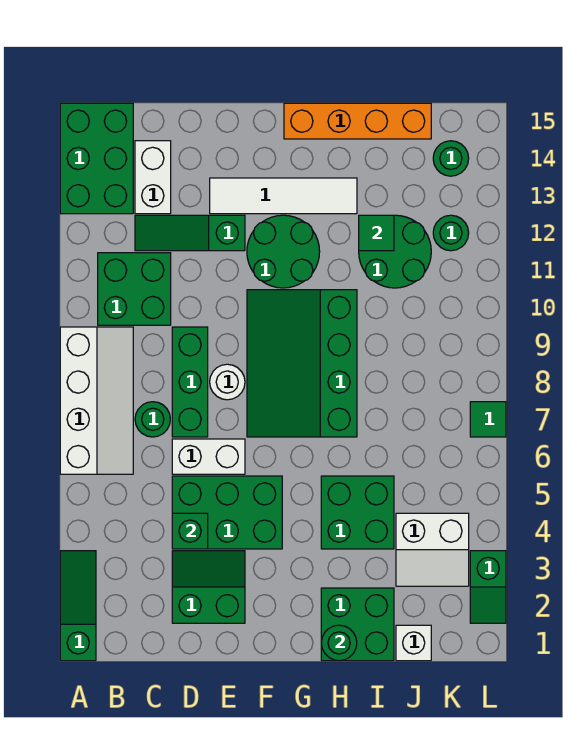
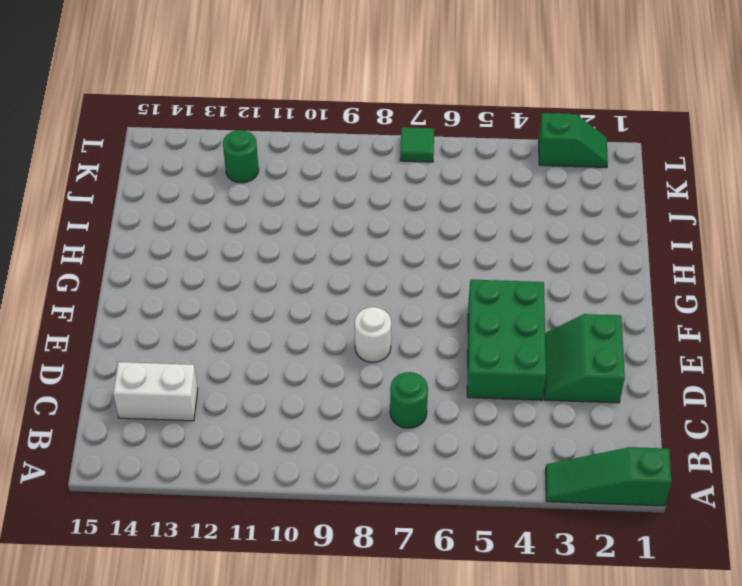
none -> white 2x4 slope [60,327,133,474]
none -> green 2x3 brick [60,103,133,214]
none -> green 2x2 brick [98,253,171,325]

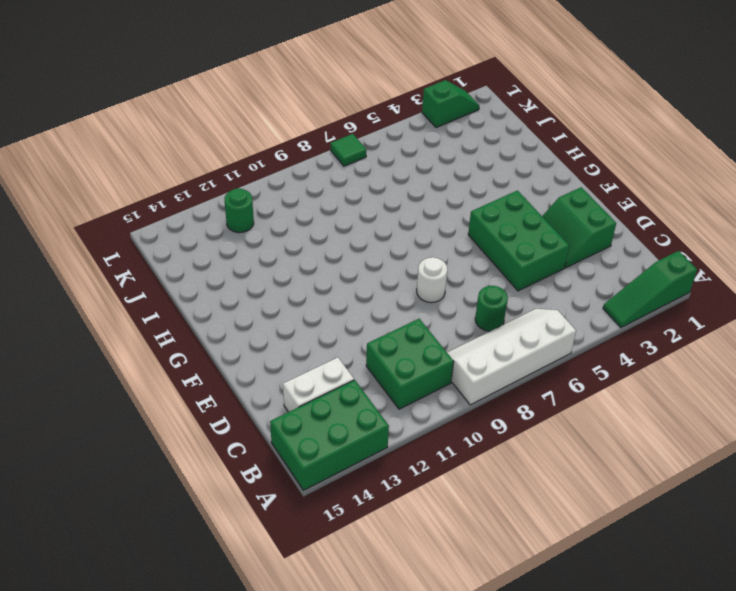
none -> green 1x3 slope [135,215,245,251]
none -> white 1x2 brick [172,439,245,474]
none -> green 1x3 brick [172,327,208,437]

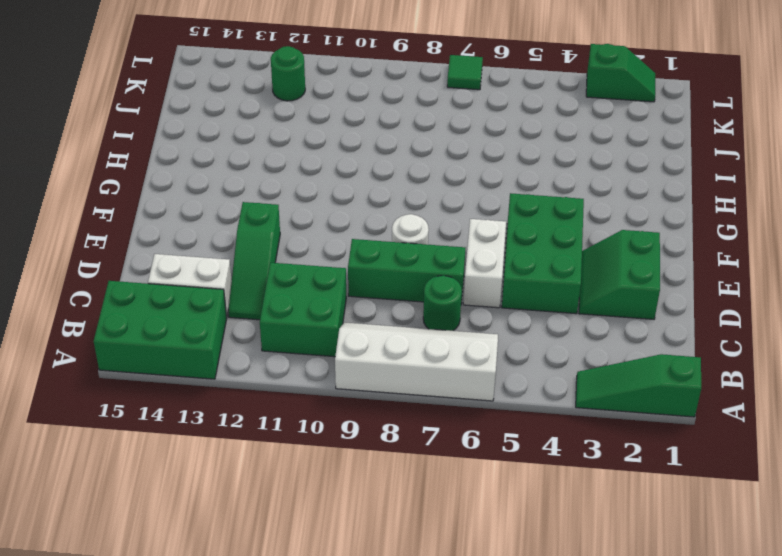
none -> white 1x4 tile [210,178,357,214]
none -> green 3x4 slope [247,290,357,437]
none -> green 2x2 round brick [247,215,320,288]

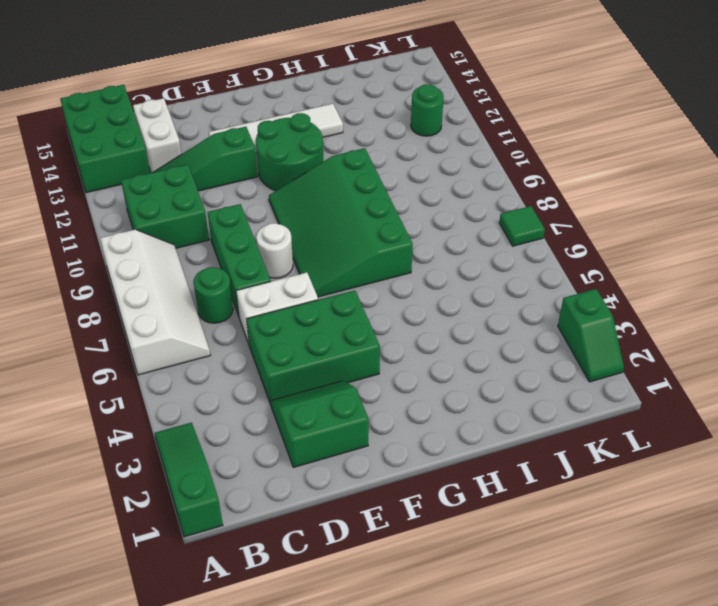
none -> orange 1x4 brick [284,103,431,139]
none -> green 2x2 brick [321,588,394,661]
none -> green 2x2 brick [321,476,394,549]

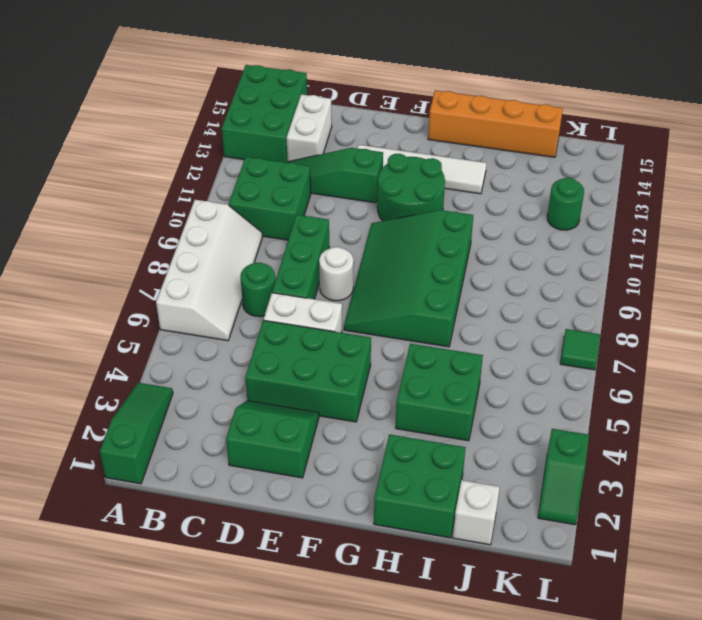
none -> green 2x2 round brick [359,215,431,288]
none -> white 2x2 slope [396,513,469,586]
none -> green 1x1 round brick [433,141,469,176]

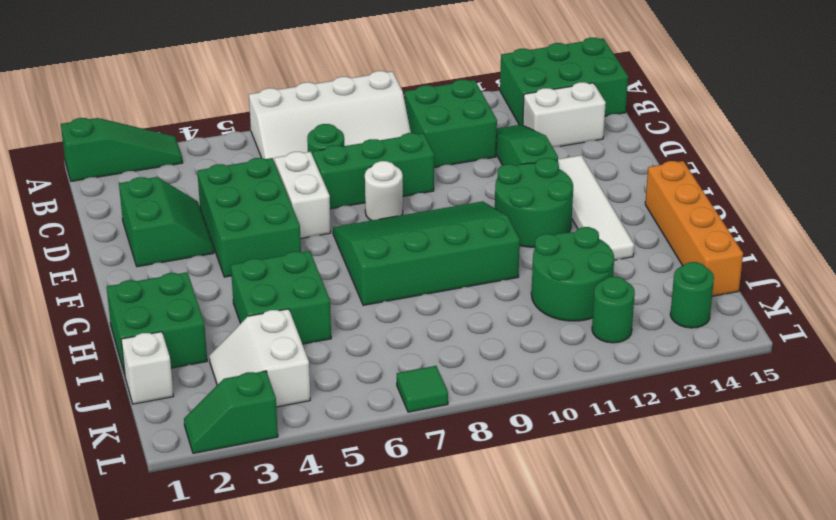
none -> green 1x1 brick [172,513,208,549]
none -> green 1x1 round brick [321,625,357,661]
none -> green 1x1 tile [359,215,394,251]

